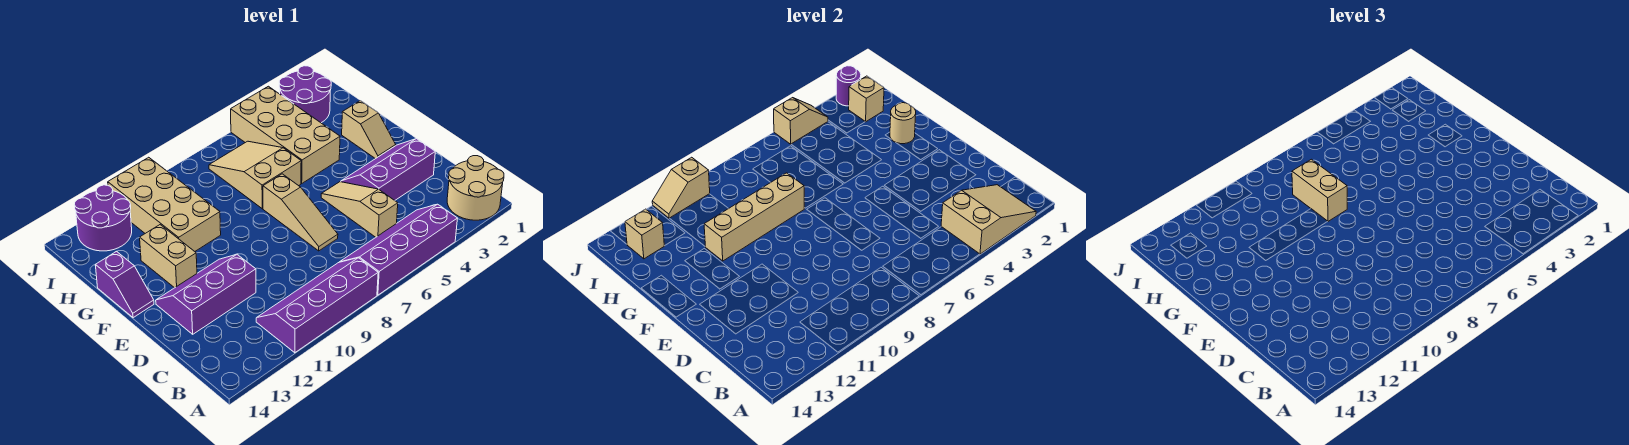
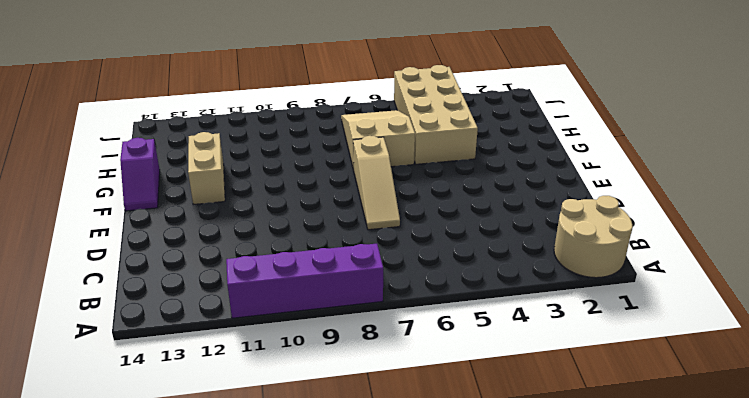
none -> purple 2x4 slope [340,204,457,295]
none -> tan 1x3 slope [321,182,398,237]
none -> purple 2x3 slope [341,139,435,200]

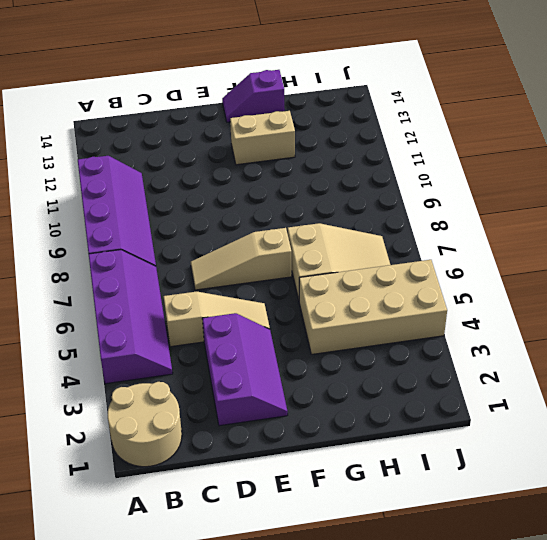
none -> purple 2x3 slope [156,254,256,334]
none -> tan 1x2 slope [342,101,396,159]
none -> tan 2x4 brick [108,157,221,251]

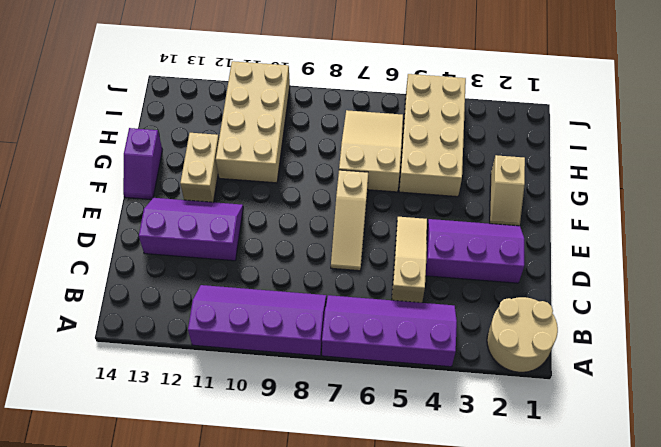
none -> purple 2x2 round brick [279,66,331,123]
none -> purple 2x2 round brick [74,185,132,251]
none -> tan 2x3 slope [941,185,1036,254]

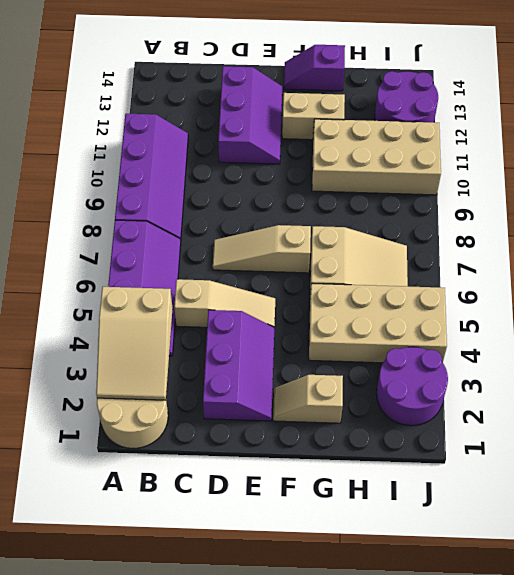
none -> tan 1x1 round brick [890,103,916,144]
none -> tan 1x4 brick [704,173,804,261]
none -> tan 1x1 brick [849,76,884,122]

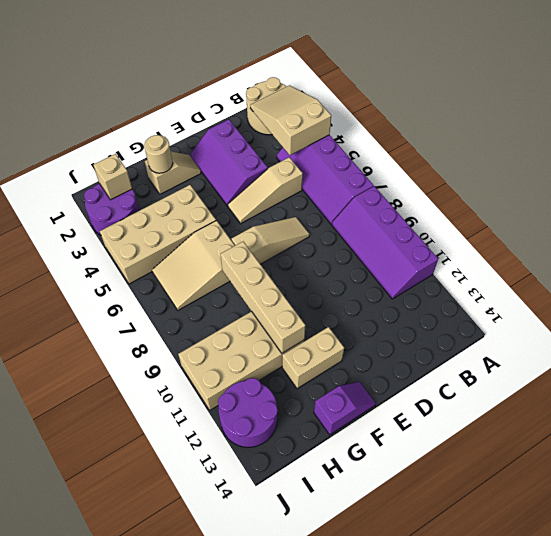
none -> purple 2x3 slope [156,254,256,334]
none -> tan 1x1 brick [625,209,664,259]
none -> purple 1x1 round brick [836,66,861,106]

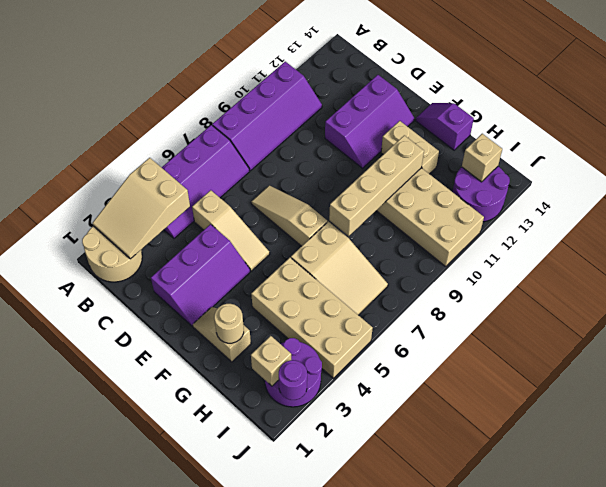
none -> tan 1x2 slope [774,98,828,144]
none -> tan 1x2 slope [652,157,710,218]
none -> tan 1x2 brick [1292,159,1347,221]

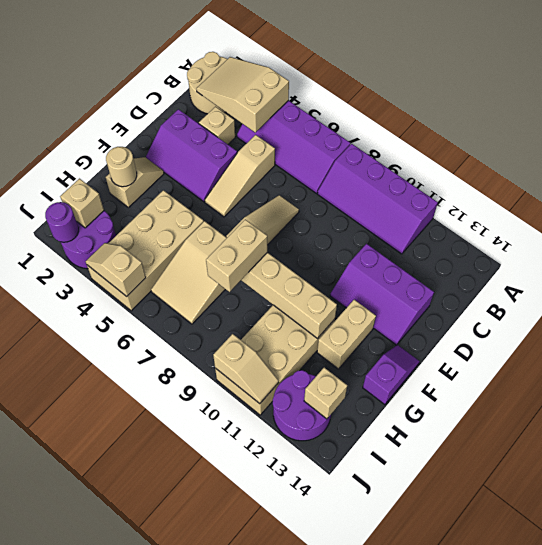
tan 1x1 brick [199,107,235,144] -> none

